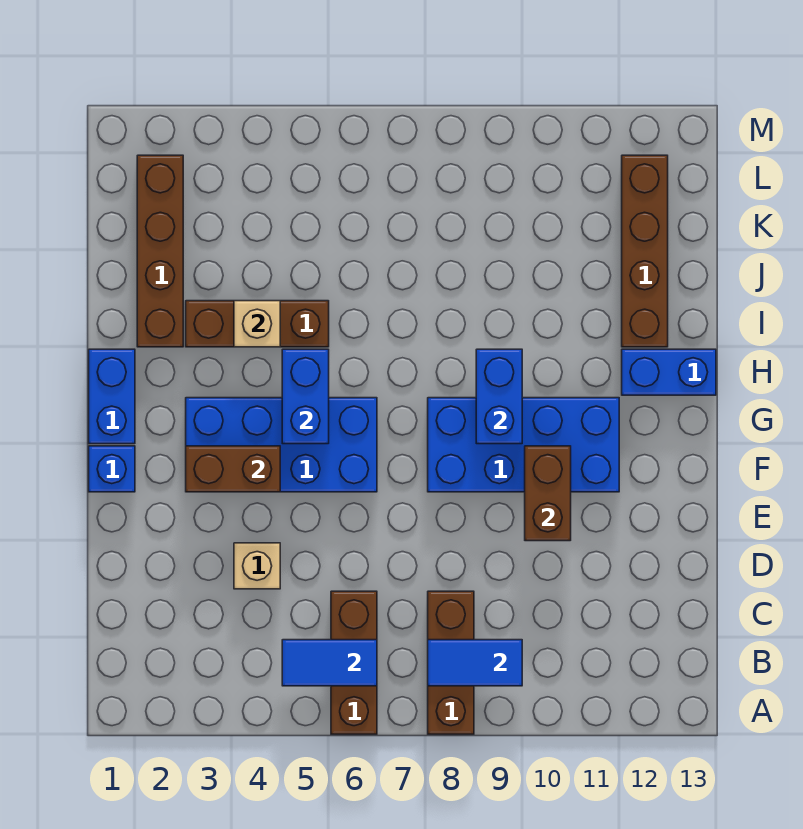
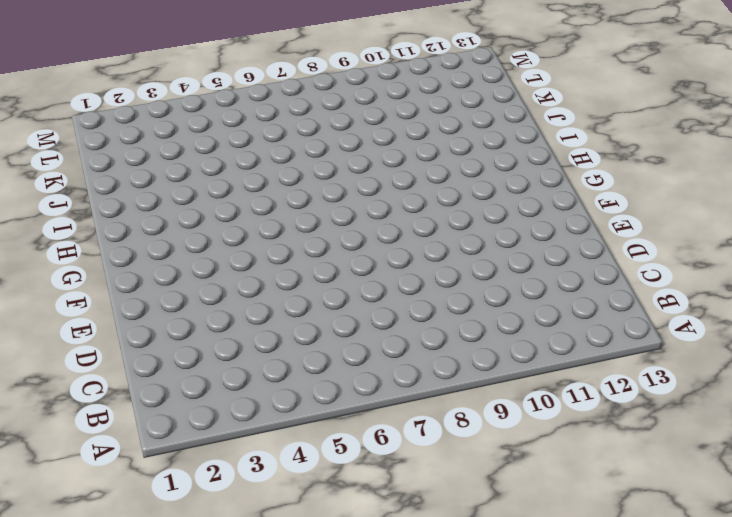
none -> brown 1x3 brick [331,591,377,734]
none -> brown 1x3 brick [428,591,474,734]
none -> tan 1x1 brick [234,543,280,589]

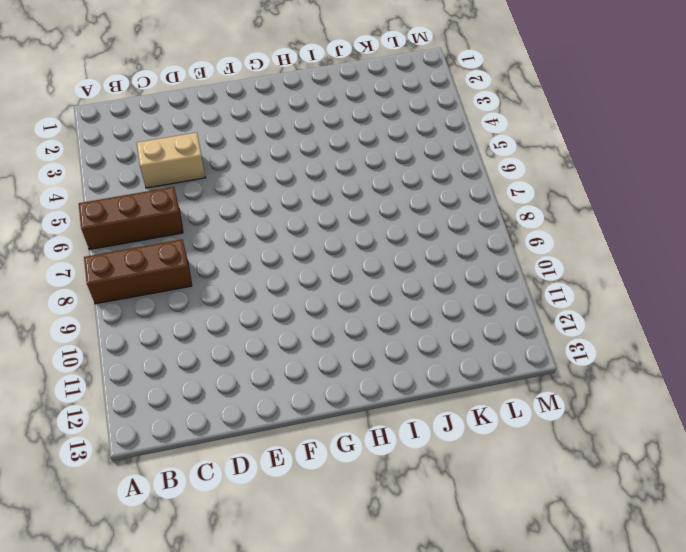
tan 1x2 brick [137,133,205,188] -> tan 1x1 brick [234,543,280,589]
none -> blue 1x1 brick [89,446,135,492]
none -> blue 2x4 brick [186,398,377,492]
none -> blue 2x4 brick [428,398,619,492]

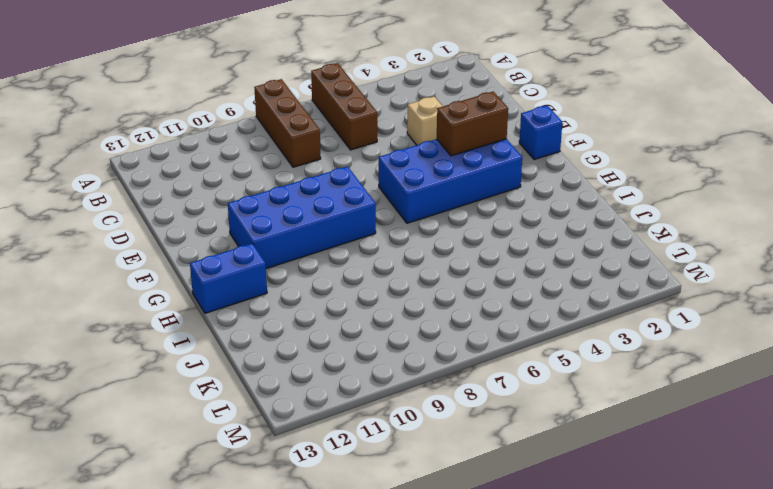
none -> blue 1x2 brick [89,349,135,444]
none -> brown 1x4 brick [137,155,183,347]
none -> brown 1x3 brick [186,301,329,347]

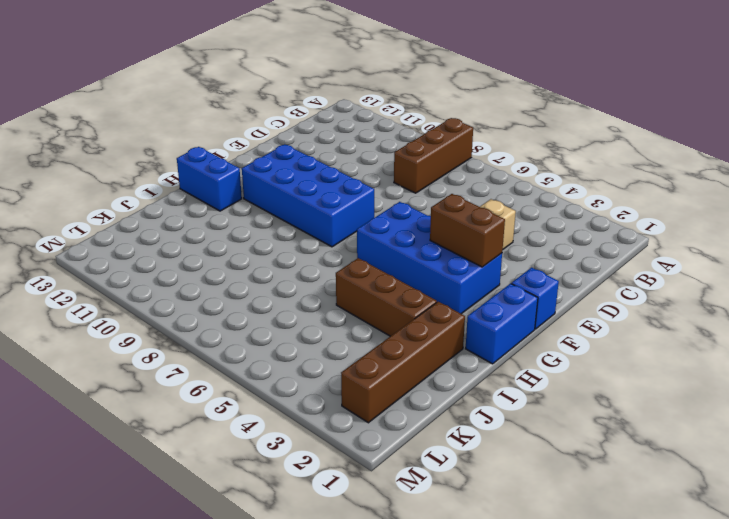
none -> brown 1x3 brick [331,591,377,734]
none -> brown 1x4 brick [622,155,668,347]
none -> blue 1x2 tile [282,640,377,686]

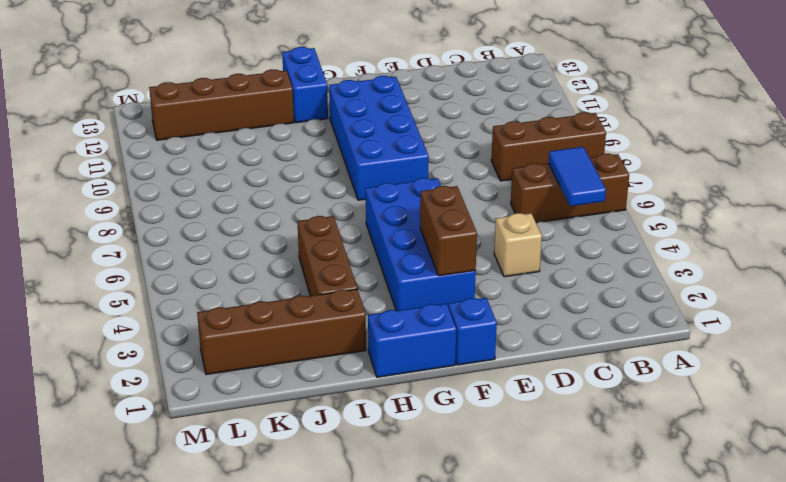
none -> blue 1x2 tile [428,640,522,686]
none -> brown 1x2 brick [525,446,571,541]
none -> blue 1x2 brick [282,349,329,444]

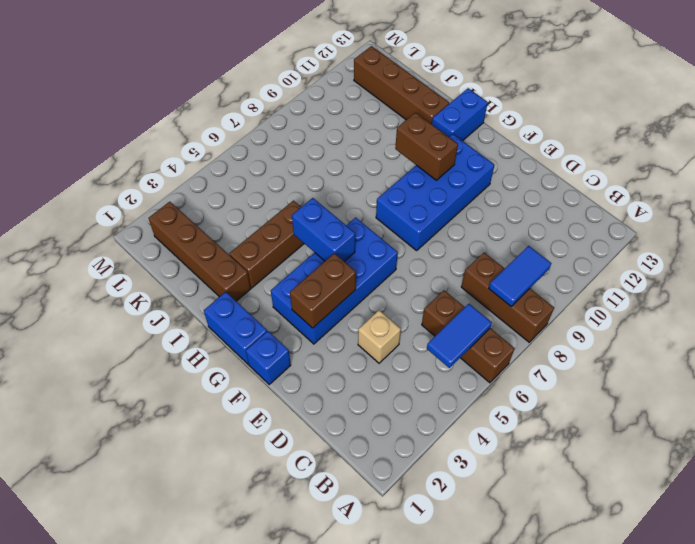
brown 1x2 brick [395,113,458,180] -> brown 1x2 brick moved to [525,446,571,541]
none -> blue 1x2 brick [476,349,522,444]
none -> tan 1x1 brick [234,301,280,347]

